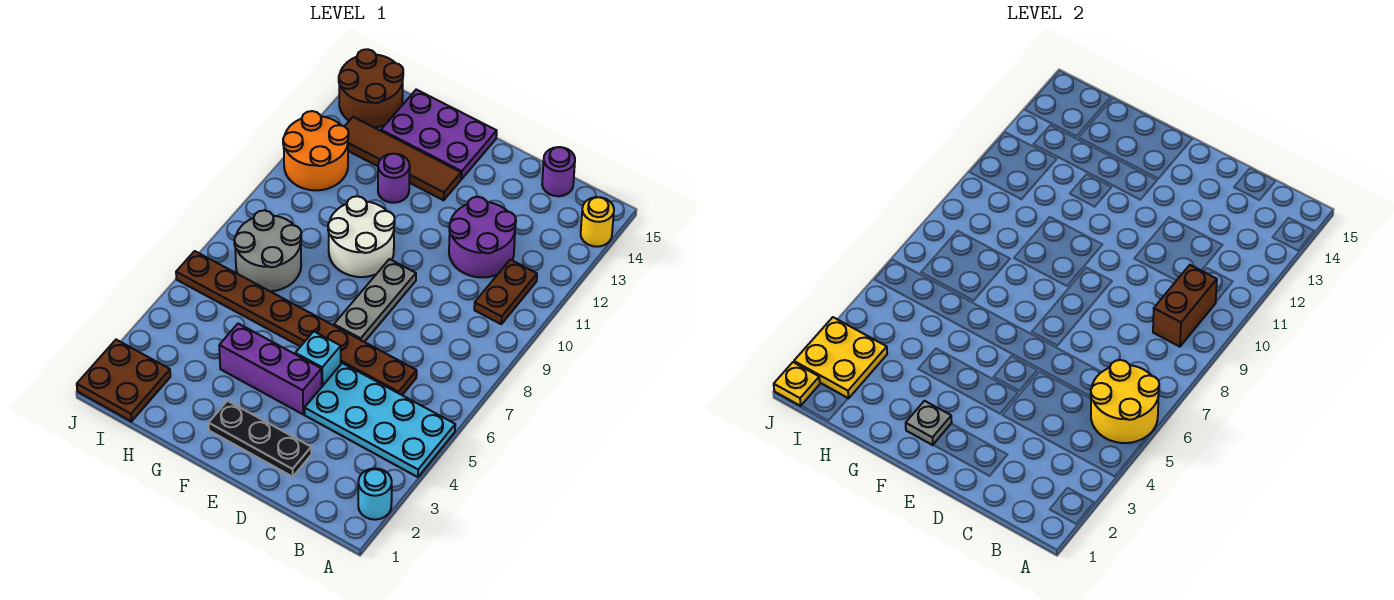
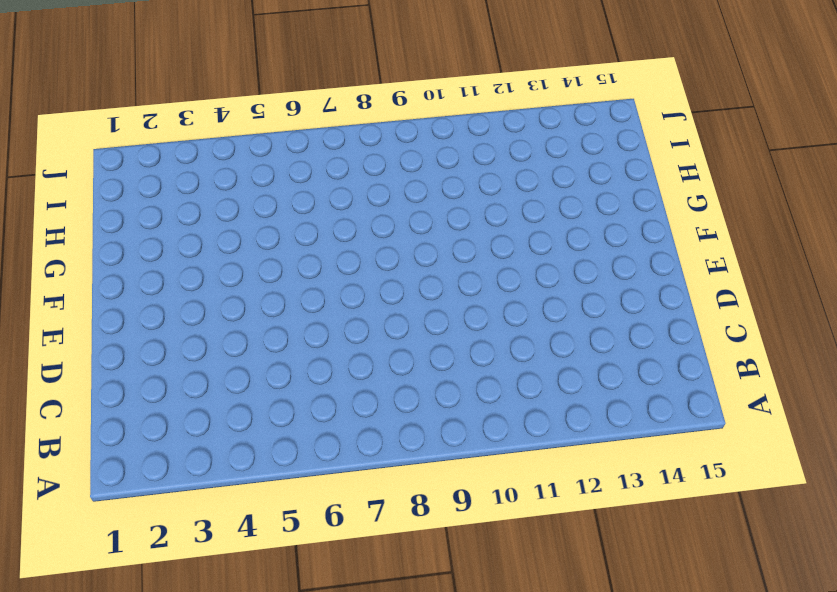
none -> cyan 1x1 round brick [358,468,392,520]
none -> cyan 2x4 plate [305,363,455,477]
none -> yellow 1x1 round brick [581,197,614,247]

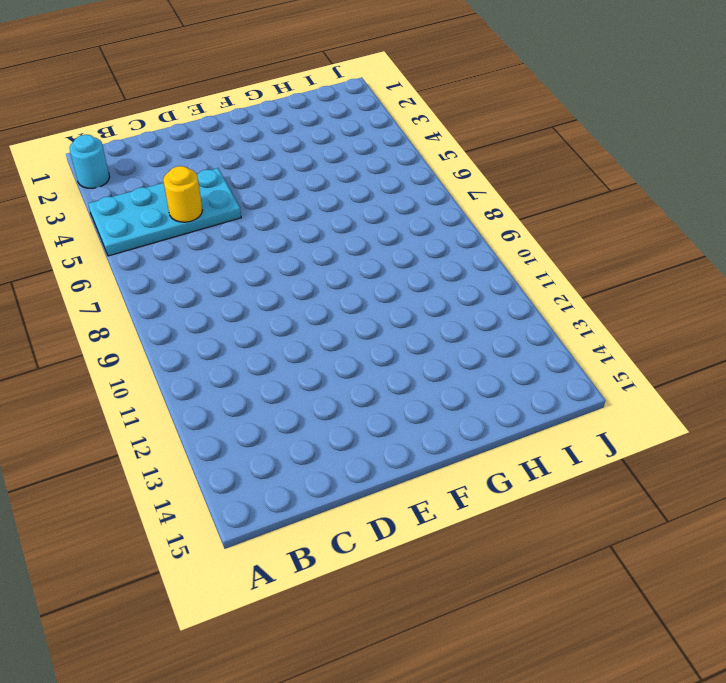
yellow 1x1 round brick [163,166,202,222] -> yellow 1x1 round brick moved to [581,197,614,247]
none -> brown 1x2 plate [474,260,537,324]
none -> brown 1x8 plate [176,251,417,395]
none -> purple 2x2 round brick [449,197,516,277]

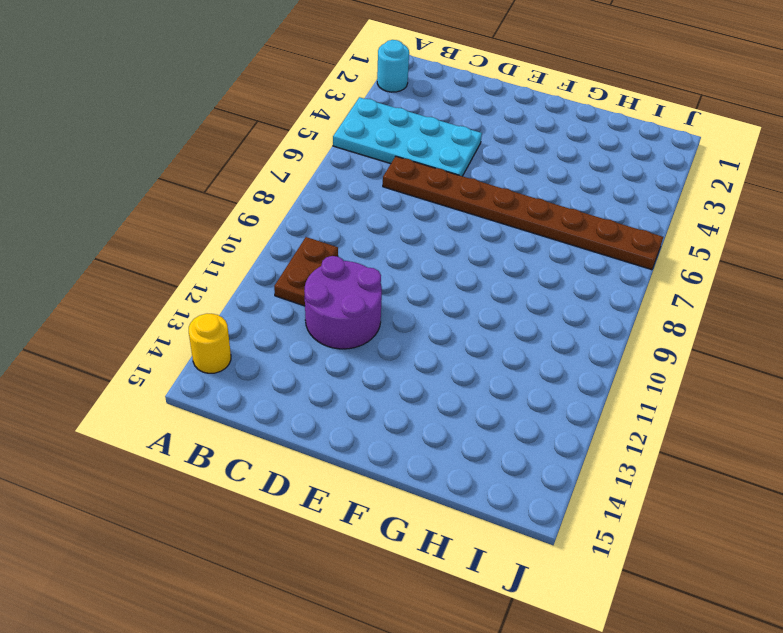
none -> purple 1x1 round brick [542,147,575,196]
none -> black 1x3 plate [209,401,311,477]
none -> purple 1x3 brick [219,324,322,414]

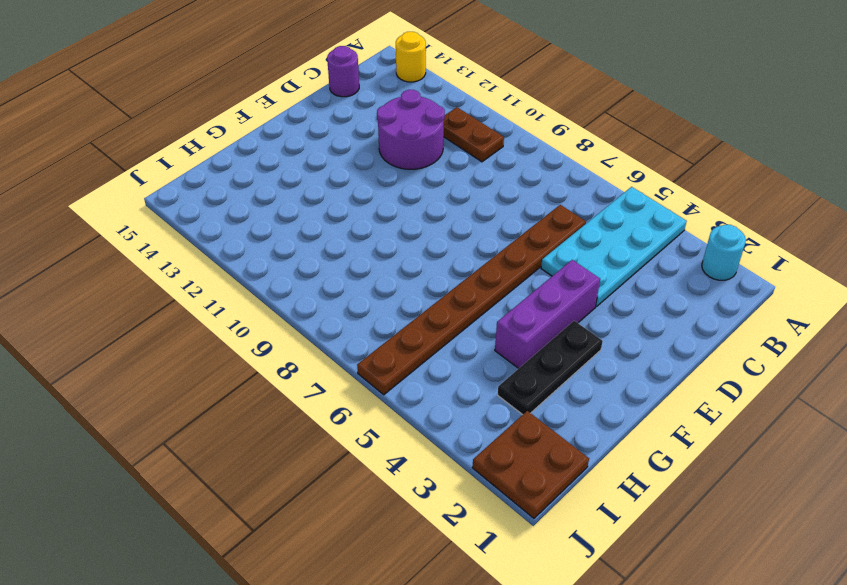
black 1x3 plate [498,321,603,415] -> black 1x3 plate moved to [209,401,311,477]
none -> cyan 1x1 brick [295,332,341,386]
none -> grey 1x3 plate [334,259,416,342]
none -> white 2x2 round brick [328,196,395,277]

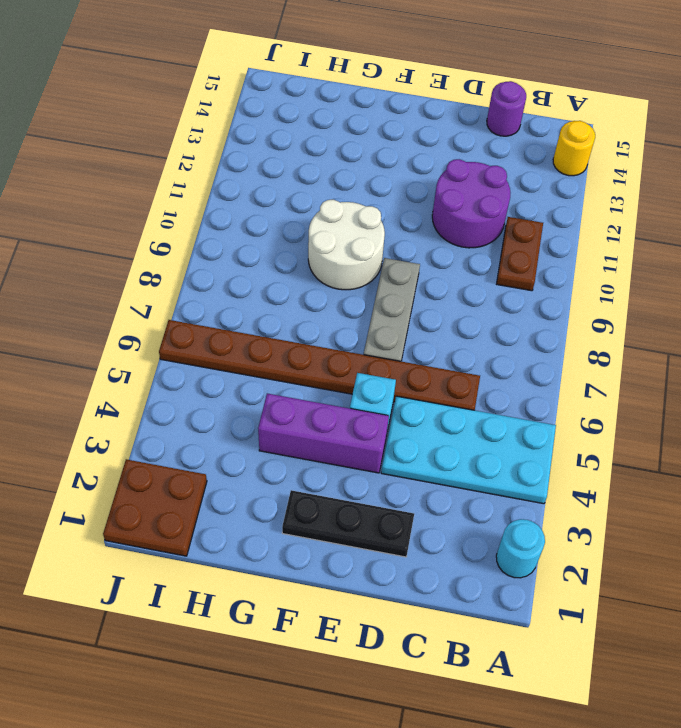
none -> brown 1x4 tile [345,117,461,200]
none -> purple 2x3 plate [381,90,497,179]
none -> purple 1x1 round brick [378,154,410,203]

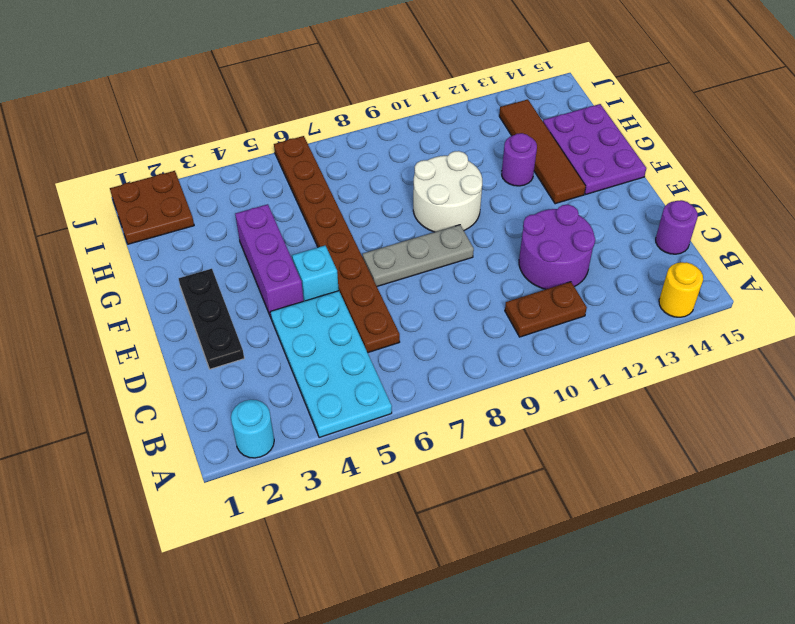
none -> grey 2x2 round brick [234,210,301,291]
none -> orange 2x2 round brick [283,111,349,190]
none -> brown 2x2 round brick [339,49,403,127]

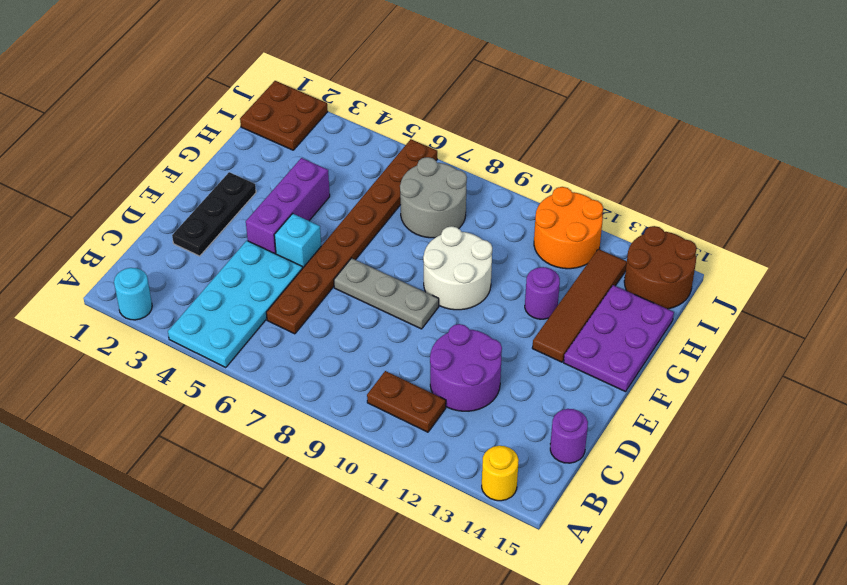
none -> yellow 2x2 round brick [1091,360,1159,443]
none -> brown 1x2 brick [1153,265,1217,347]
none -> grey 1x1 plate [906,401,952,445]

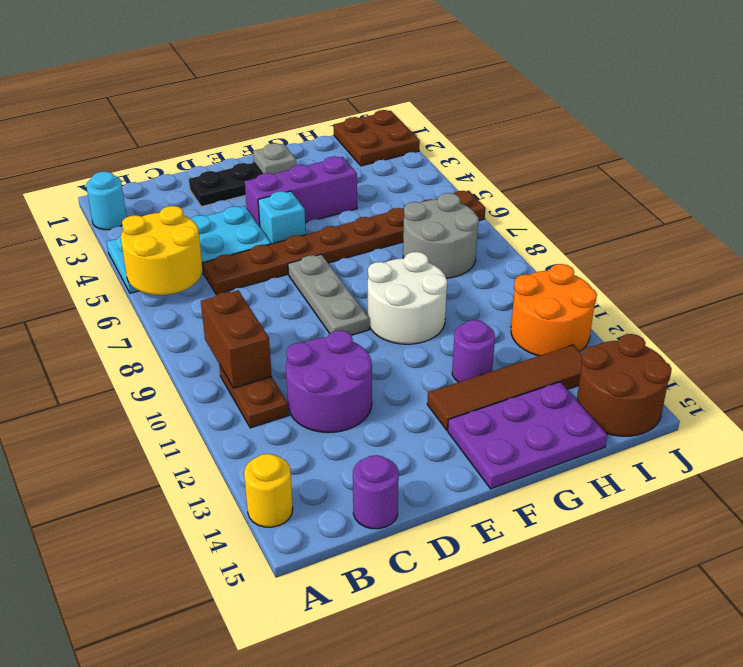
none -> yellow 2x2 plate [794,317,887,398]
none -> yellow 1x1 plate [774,362,820,406]

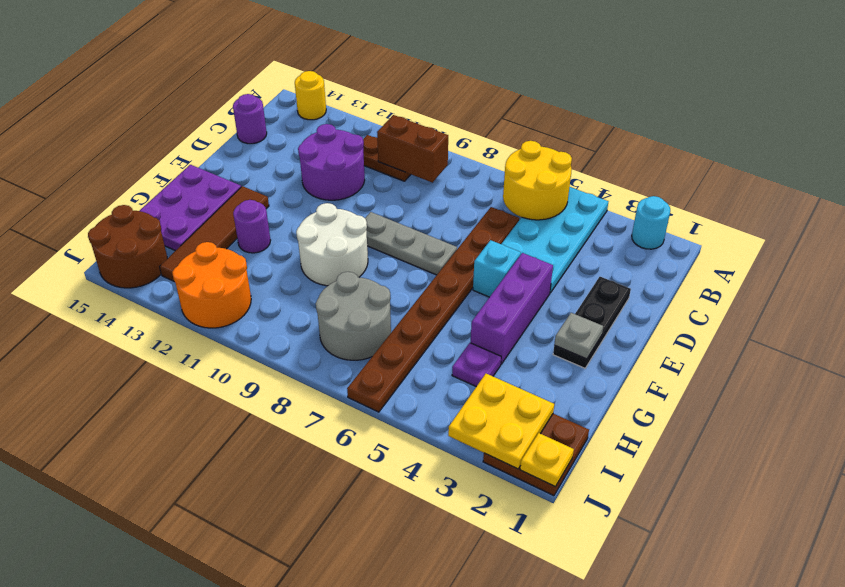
purple 1x1 plate [452,343,501,387] -> none

